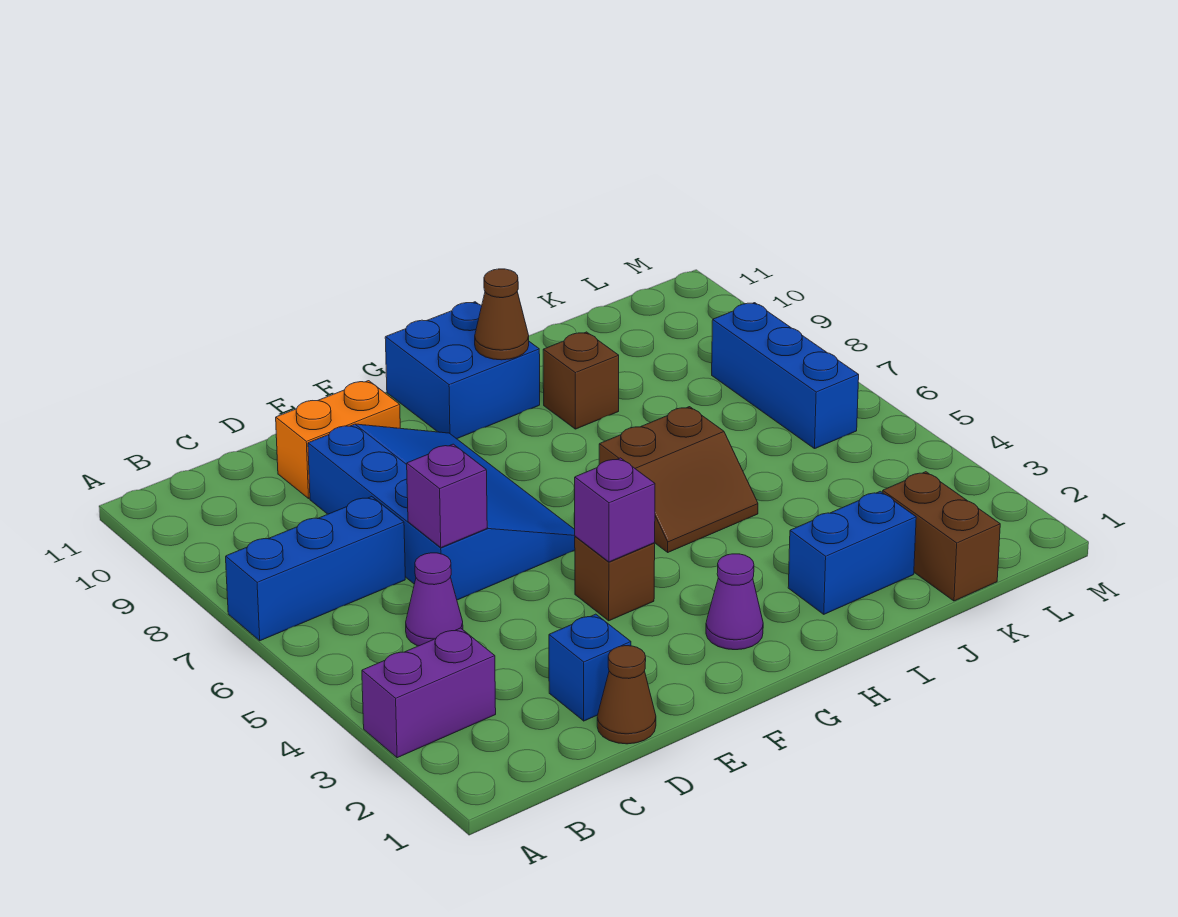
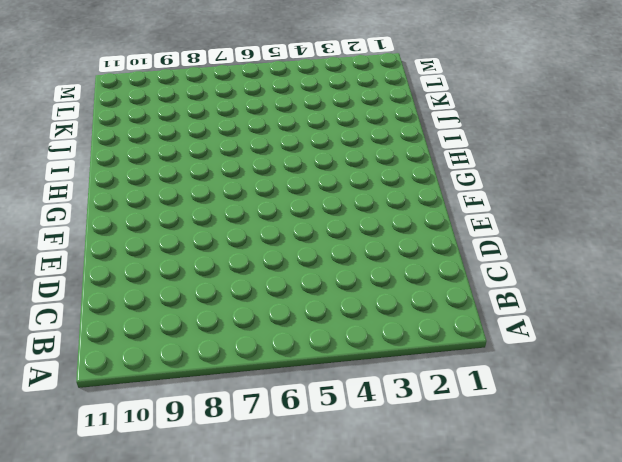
none -> purple 1x2 brick [362,628,496,758]
none -> blue 1x3 brick [226,497,405,641]
none -> purple 1x1 cone [406,553,463,646]

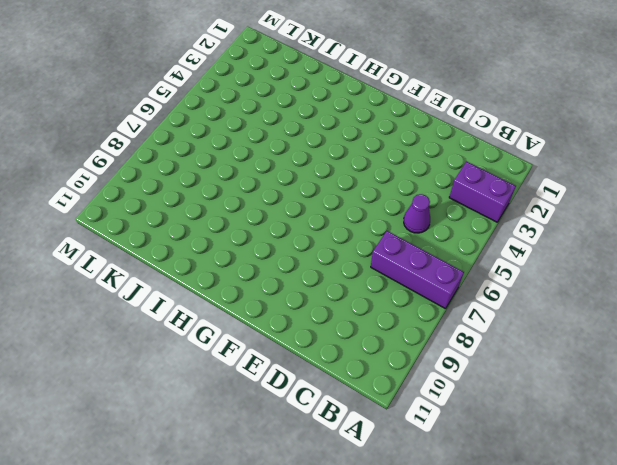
purple 1x3 brick [371,231,464,309] -> blue 1x3 brick [226,497,405,641]
none -> brown 1x1 cone [597,646,656,744]
none -> blue 1x1 brick [549,614,631,721]
none -> blue 3x4 slope [308,424,575,600]

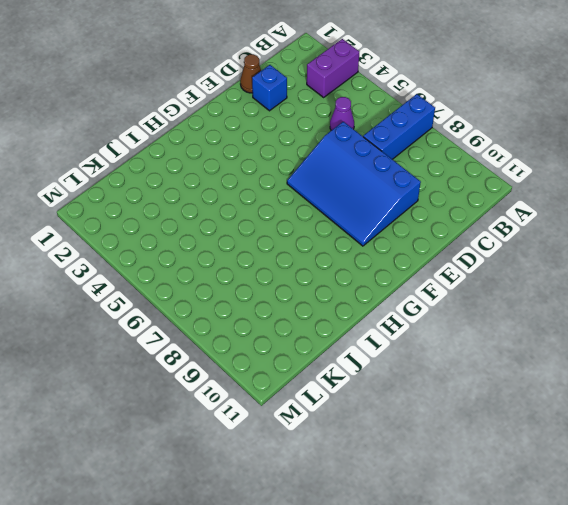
none -> orange 1x2 brick [276,381,400,498]
none -> brown 1x1 brick [575,536,655,621]
none -> purple 1x1 cone [706,554,763,650]

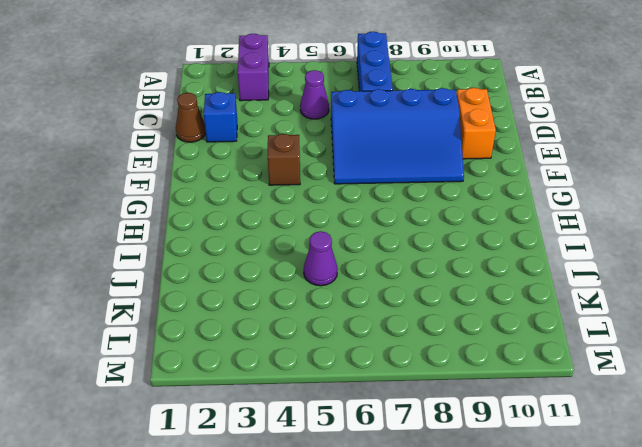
purple 1x1 cone [304,231,338,286] -> purple 1x1 cone moved to [706,554,763,650]
none -> blue 2x2 brick [385,302,540,439]
none -> brown 2x2 slope [599,407,758,552]
none -> blue 1x2 brick [788,491,916,614]

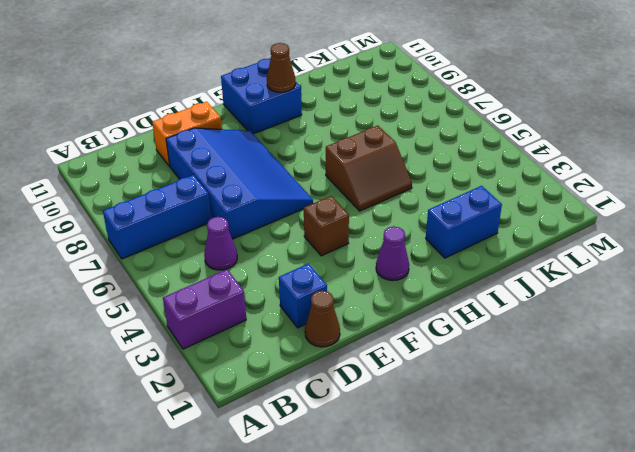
none -> brown 1x1 brick [543,332,619,429]
none -> brown 1x2 brick [883,472,1000,601]
none -> blue 1x3 brick [712,303,859,449]

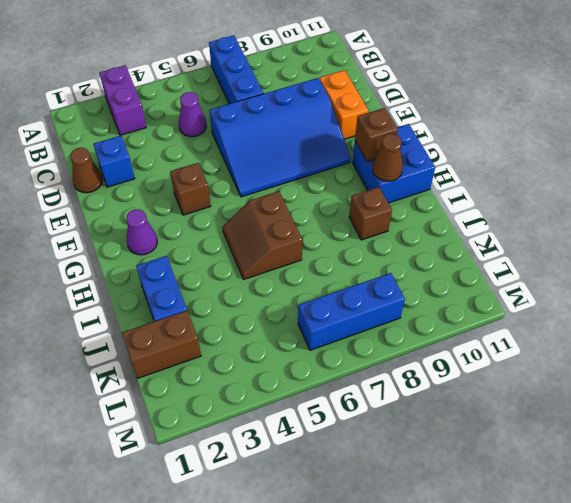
brown 1x1 brick [355,108,398,162] -> none
none -> purple 1x1 brick [407,444,487,548]
none -> purple 1x1 brick [575,458,655,562]

